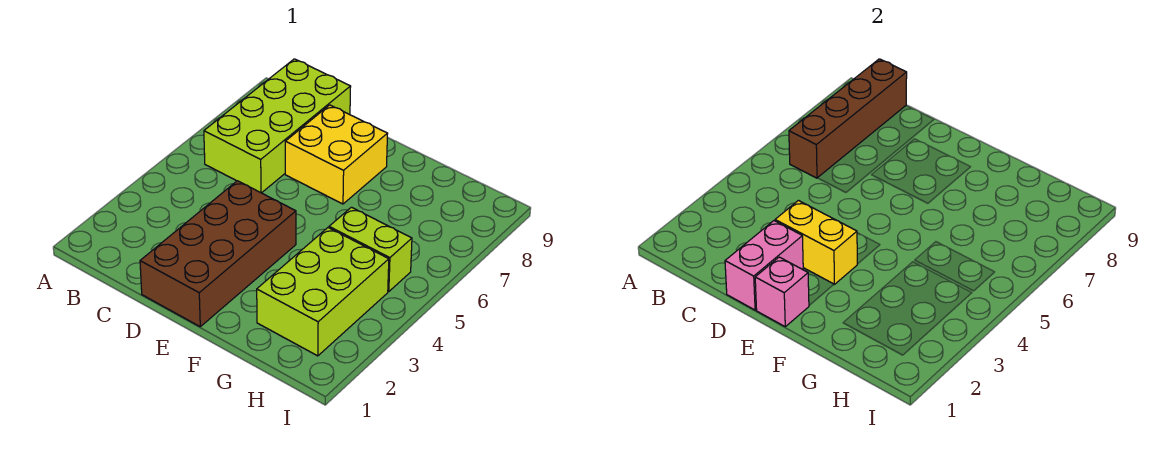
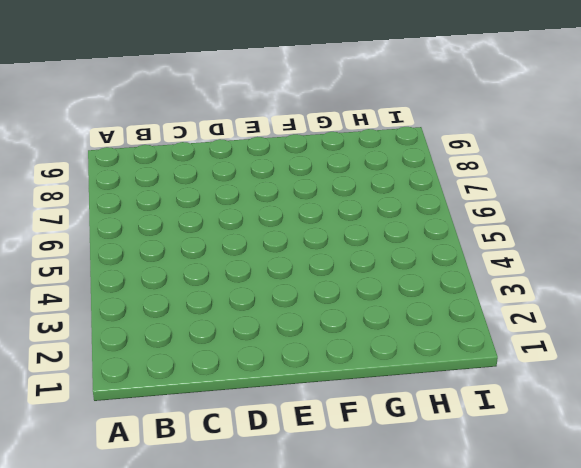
none -> lime 2x4 brick [204,59,351,193]
none -> brown 2x4 brick [140,181,296,327]

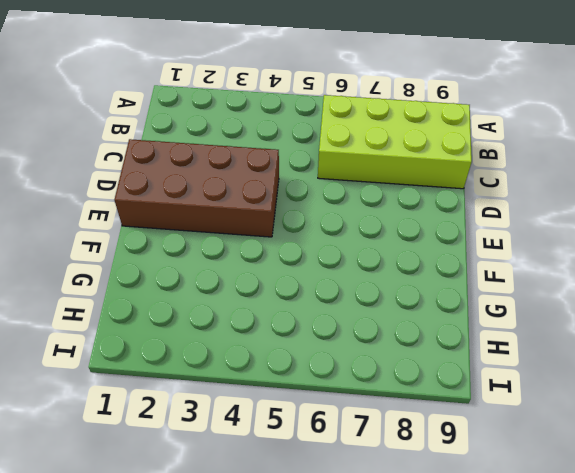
none -> yellow 2x2 brick [285,105,388,204]
none -> lime 2x3 brick [257,228,389,356]

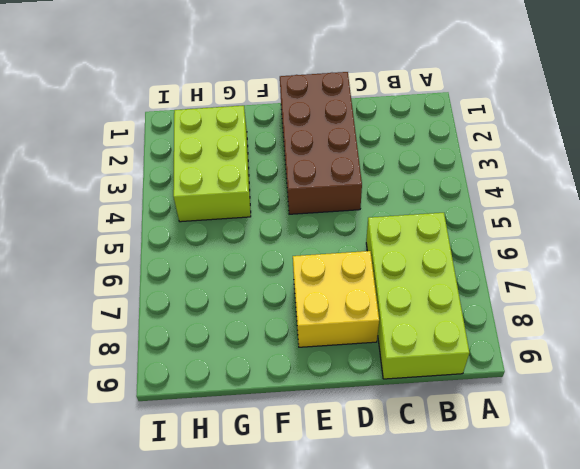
none -> lime 1x2 brick [329,207,412,292]
none -> brown 1x4 brick [789,59,907,178]

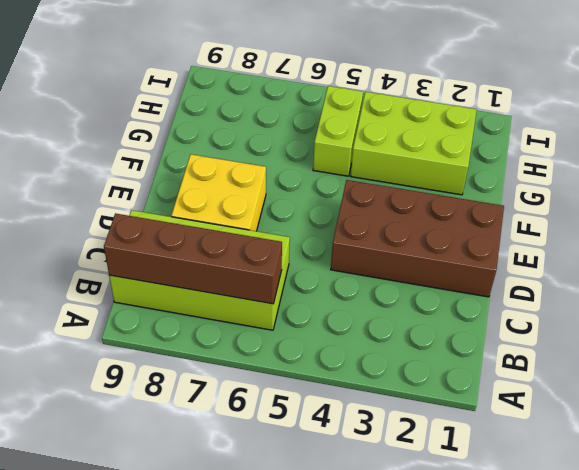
none -> pink 1x2 brick [725,221,803,310]
none -> yellow 1x2 brick [775,201,857,284]

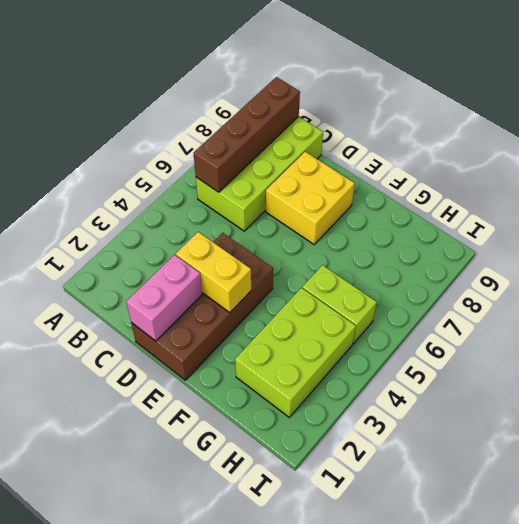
none -> pink 1x1 brick [755,257,809,327]

